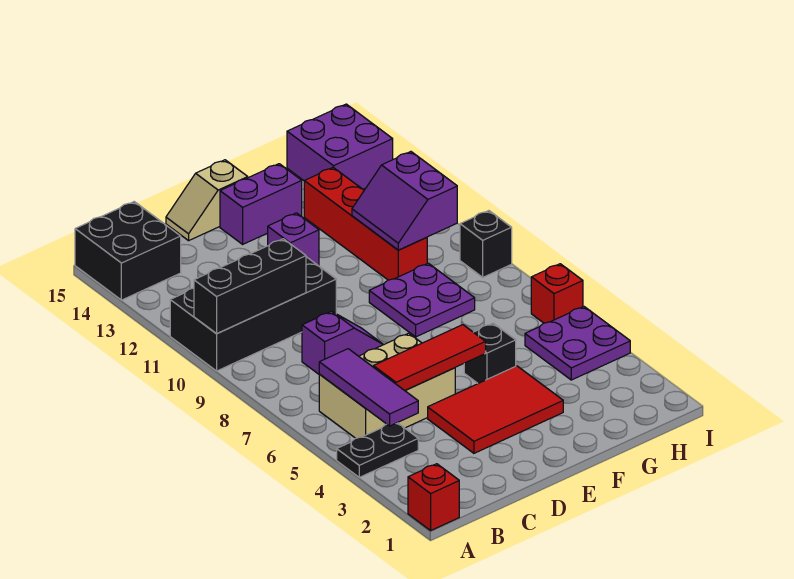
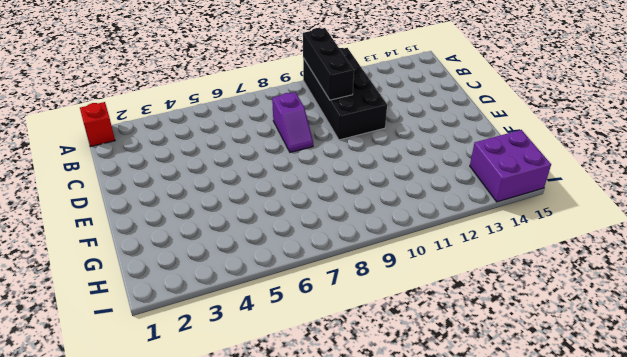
none -> black 1x2 plate [337,423,418,477]
none -> black 2x2 brick [75,202,181,300]
none -> tan 2x3 brick [319,333,455,438]

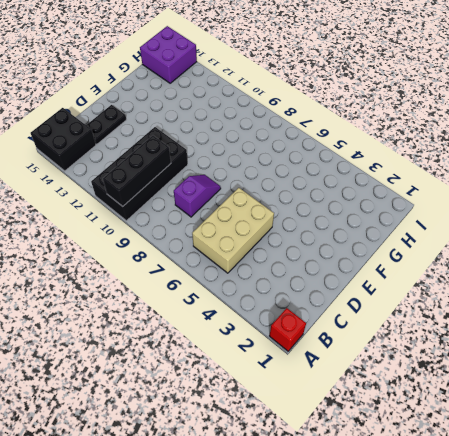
black 1x2 plate [86,105,126,144] -> black 1x2 plate moved to [337,423,418,477]
none -> red 2x3 tile [428,366,563,453]
none -> tan 1x2 slope [166,160,248,241]
none -> purple 1x1 brick [268,213,319,266]

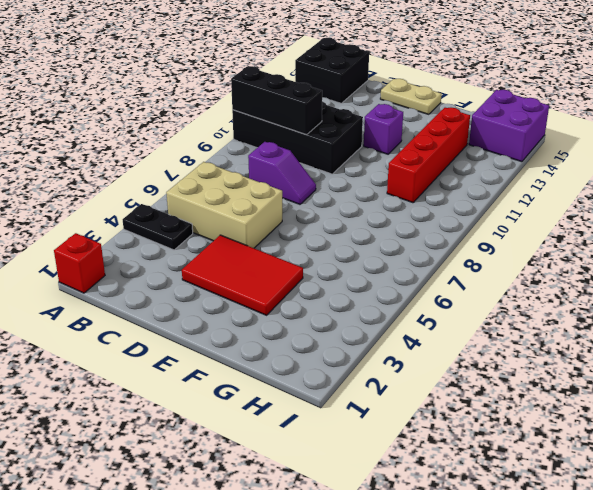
tan 1x2 plate [380,79,442,114] -> tan 1x2 slope [166,160,248,241]
none -> purple 1x2 brick [220,164,302,244]
none -> black 1x1 brick [464,323,516,383]
none -> purple 2x2 plate [369,263,475,337]

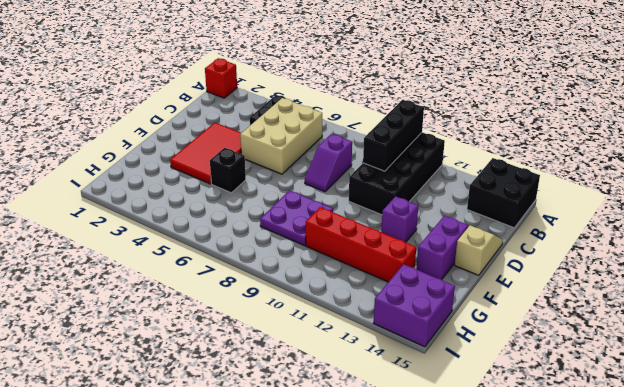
none -> purple 2x2 plate [525,307,630,380]
none -> red 1x1 brick [531,264,583,323]
none -> black 1x1 brick [460,211,512,277]

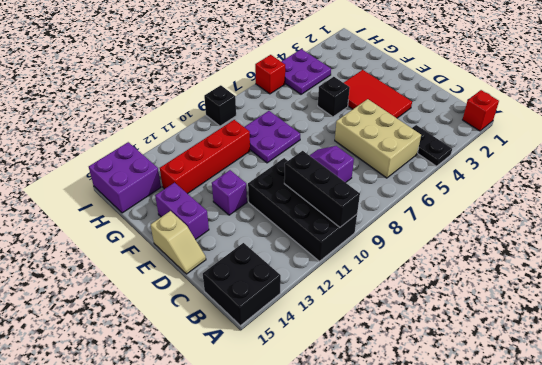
none -> purple 1x3 tile [319,349,418,426]
none -> red 1x3 tile [373,325,486,391]
none -> purple 2x2 slope [352,152,457,250]

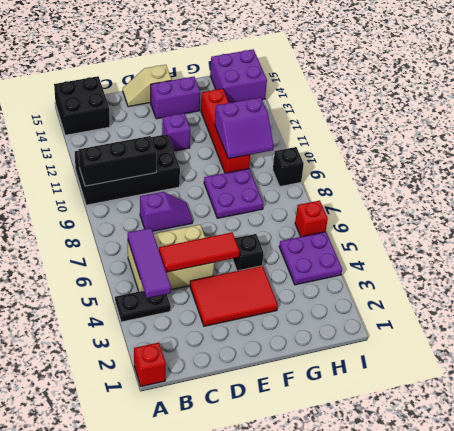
purple 2x2 slope [215,97,274,159] -> purple 2x2 slope turned to [352,152,457,250]

